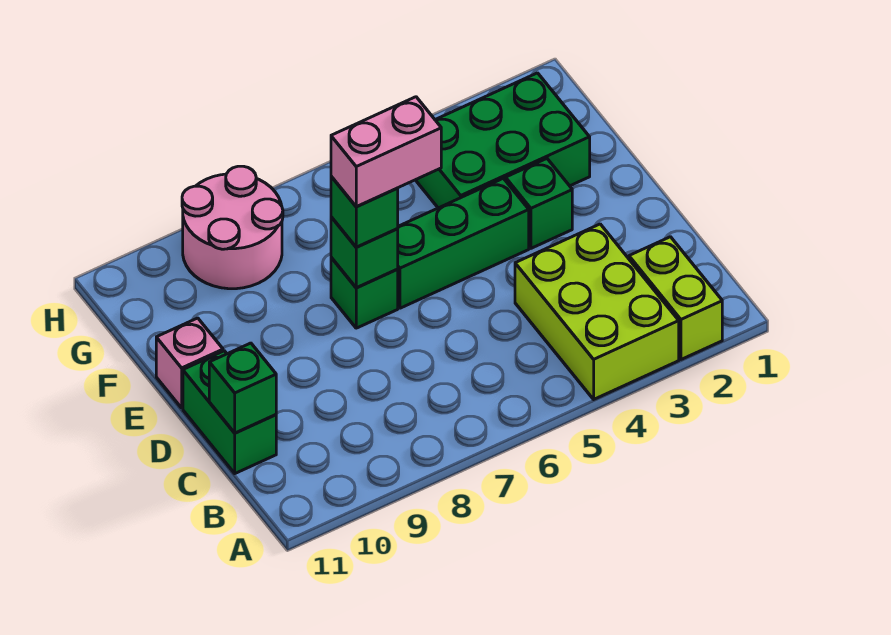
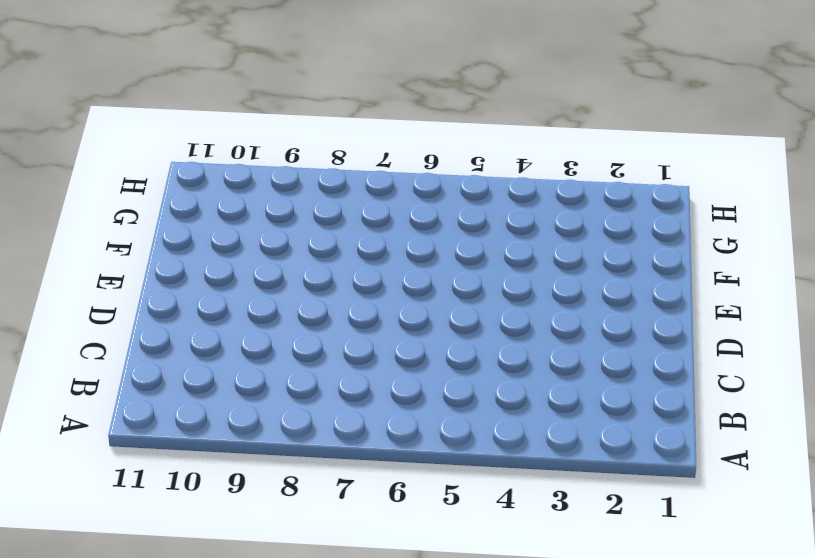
none -> lime 1x2 brick [629,237,722,359]
none -> lime 2x3 brick [515,224,679,399]
none -> green 1x2 brick [183,351,276,473]

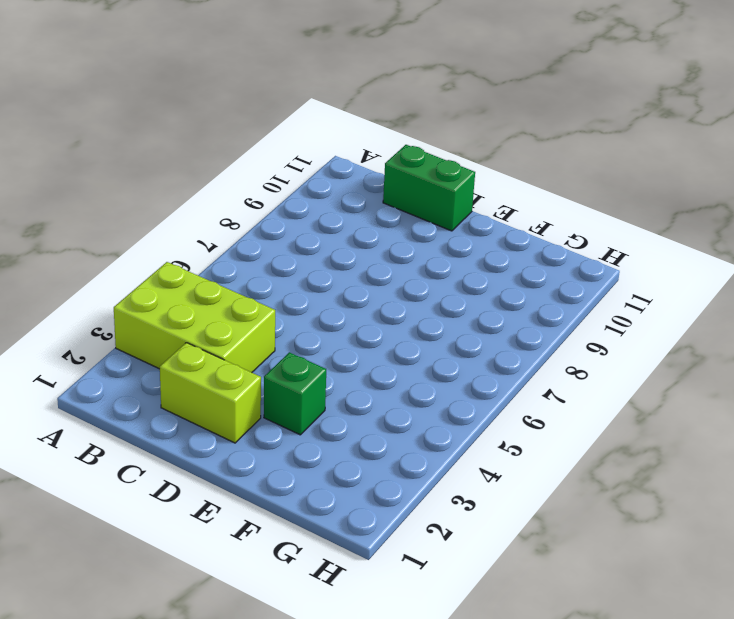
lime 1x2 brick [160,343,261,443] -> lime 1x2 brick moved to [629,237,722,359]
none -> green 1x3 brick [398,178,529,308]
none -> green 1x1 brick [331,257,398,328]
none -> pink 1x1 brick [156,318,223,408]

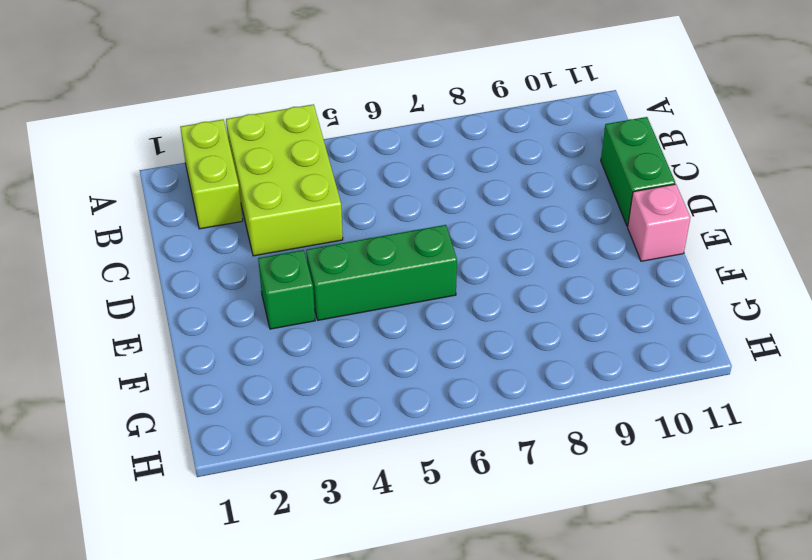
none -> green 1x1 brick [331,257,398,328]
none -> green 2x3 brick [416,73,590,208]
none -> pink 2x2 round brick [182,166,283,289]

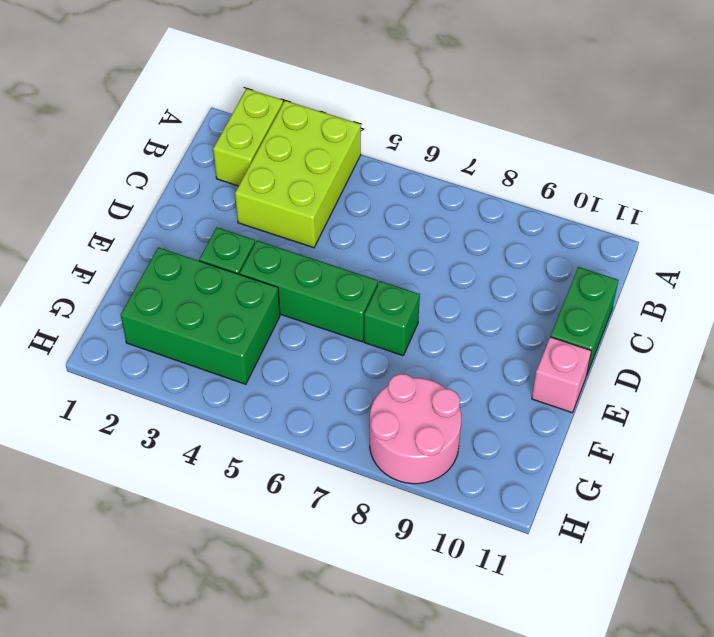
none -> green 1x1 brick [209,343,276,433]
none -> green 1x1 brick [331,217,398,288]
none -> green 1x1 brick [331,176,398,247]

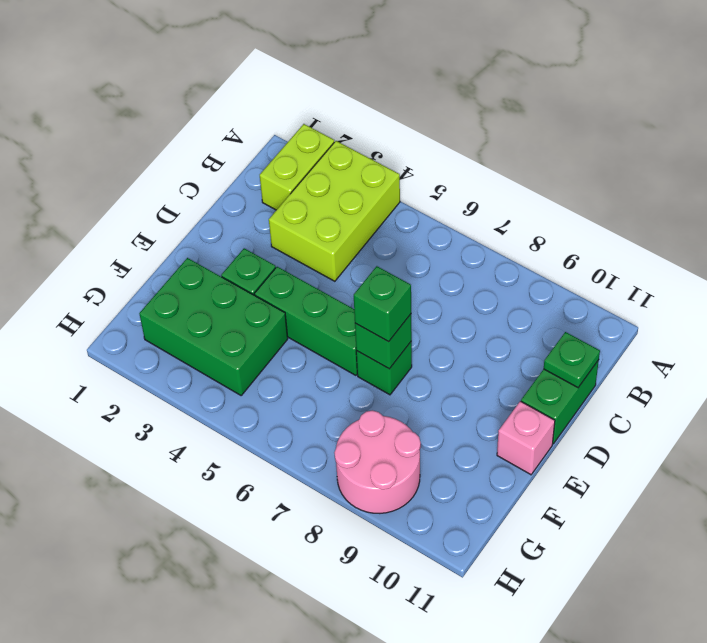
green 1x1 plate [544,332,600,387] -> green 1x1 brick [209,343,276,433]
none -> pink 1x2 brick [331,97,441,207]

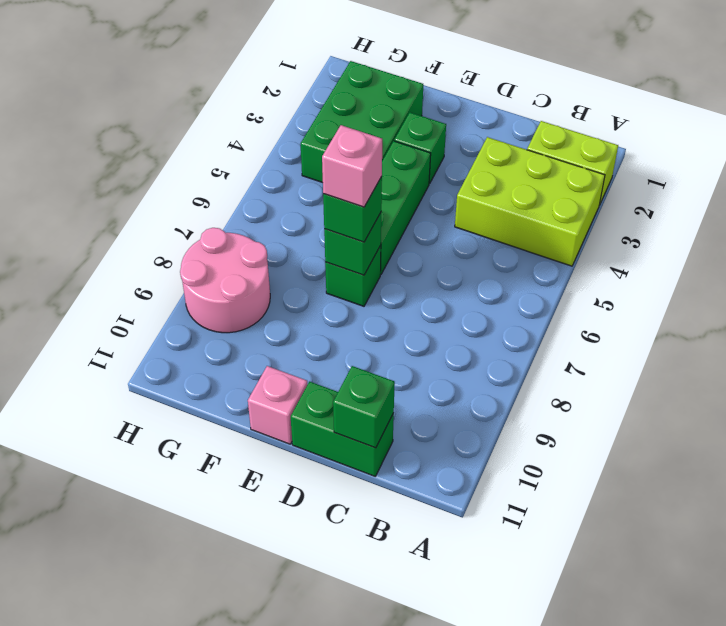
pink 1x1 brick [322,125,382,207] -> pink 1x2 brick [331,97,441,207]

